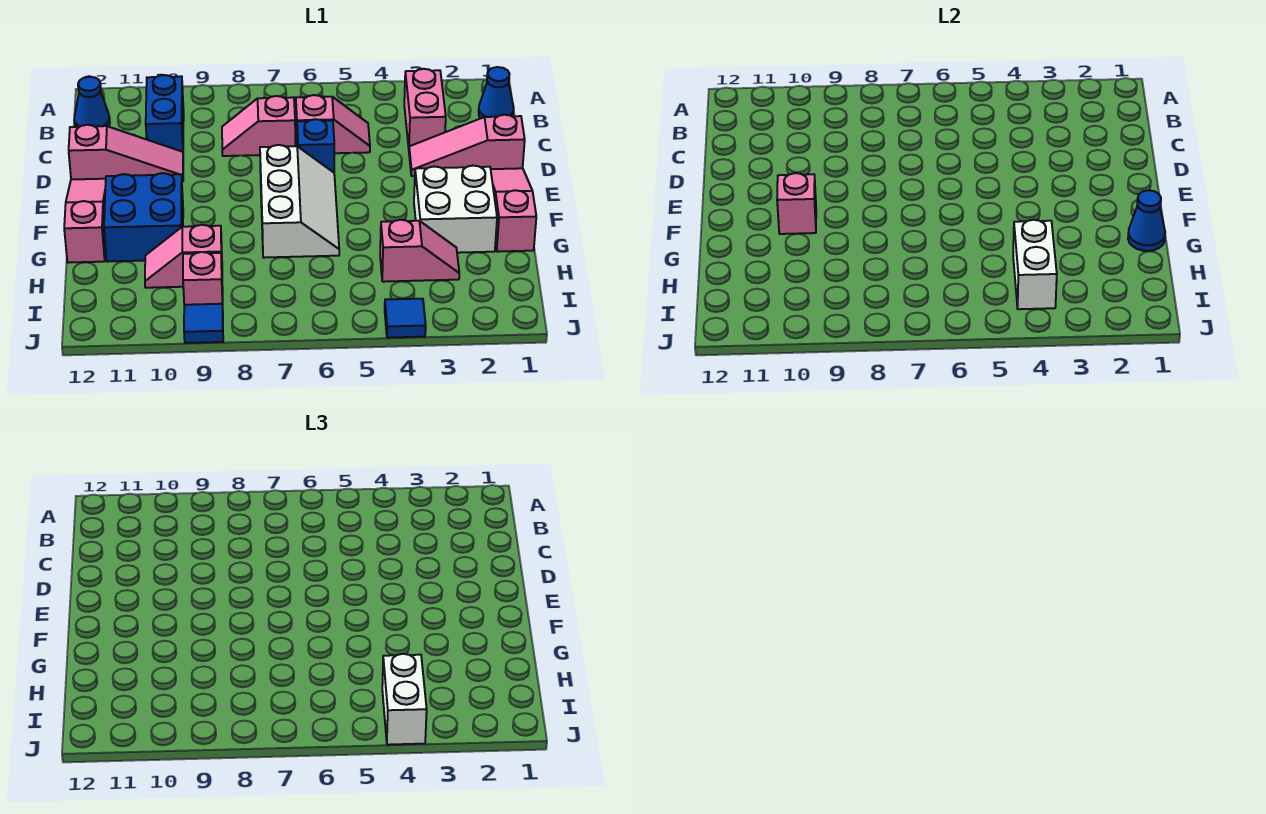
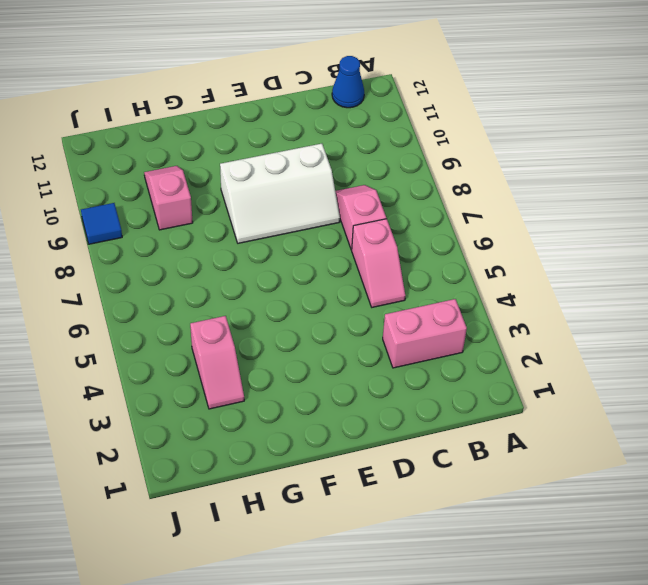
white 2x3 slope [220,144,340,243] -> white 2x3 slope moved to [260,145,339,258]
none -> blue 1x1 cone [479,67,514,118]
none -> blue 1x2 brick [146,75,184,152]
none -> pink 1x3 slope [409,115,525,176]

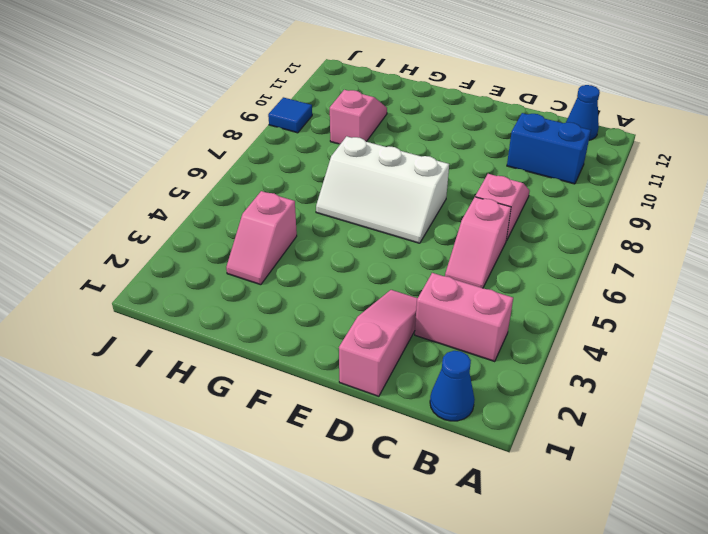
none -> blue 1x1 brick [297,119,334,172]
none -> pink 1x3 slope [69,125,183,182]
none -> pink 1x3 slope [491,168,536,252]

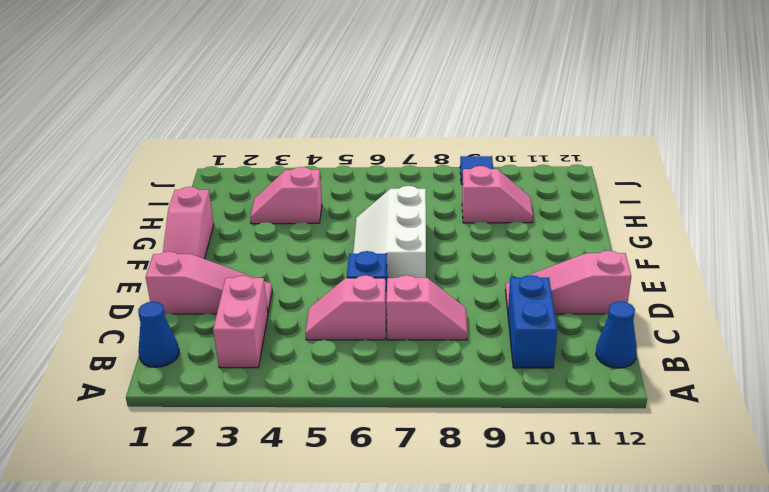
none -> pink 1x3 slope [64,179,106,263]
none -> white 2x2 brick [414,166,497,253]
none -> blue 2x2 brick [104,173,183,262]

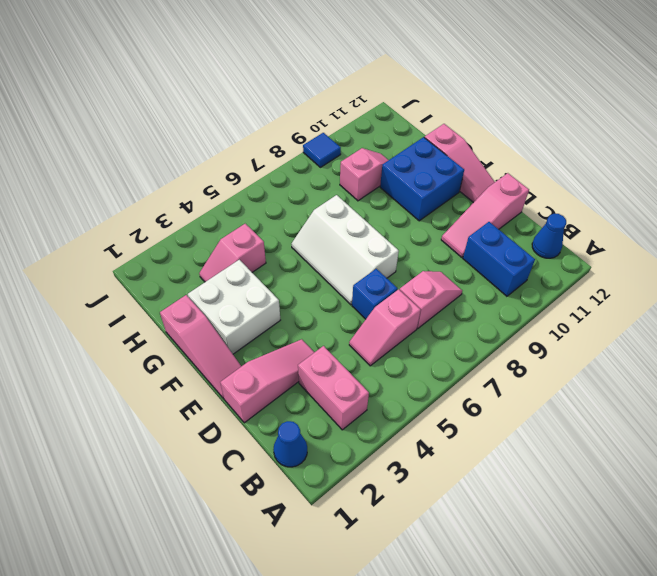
none -> pink 1x1 brick [183,252,223,305]
none -> blue 1x1 tile [385,299,426,338]
none -> pink 1x1 brick [777,173,816,234]

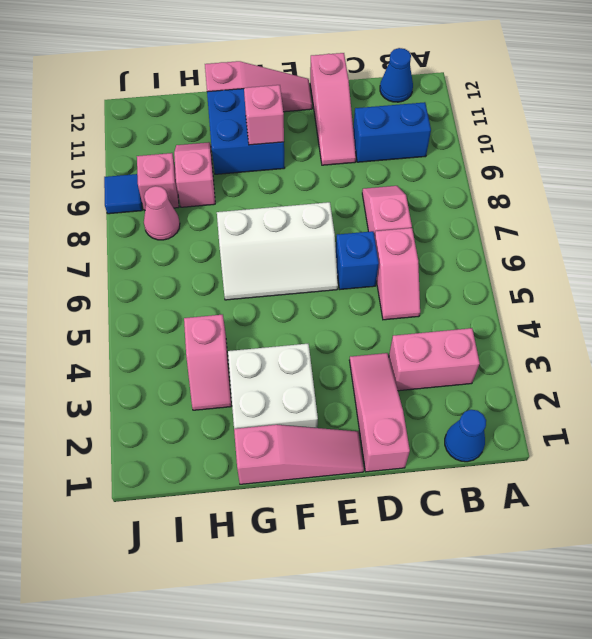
pink 1x1 cone [144,186,180,240] -> none
none -> blue 1x1 tile [385,299,426,338]
none -> blue 1x1 cone [1128,190,1165,251]
none -> white 1x2 brick [1013,220,1057,309]

